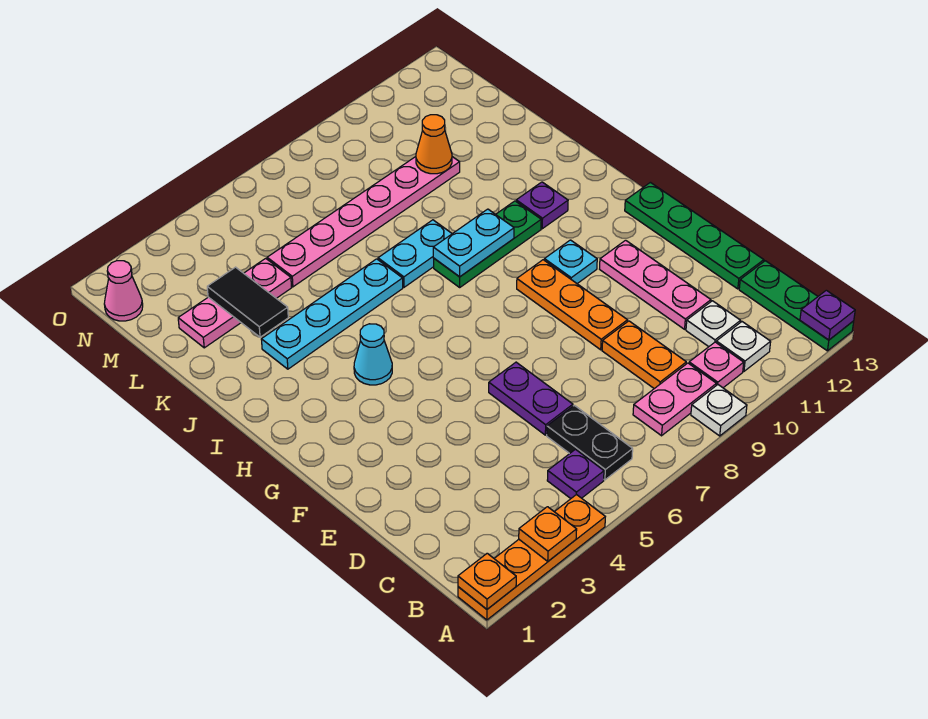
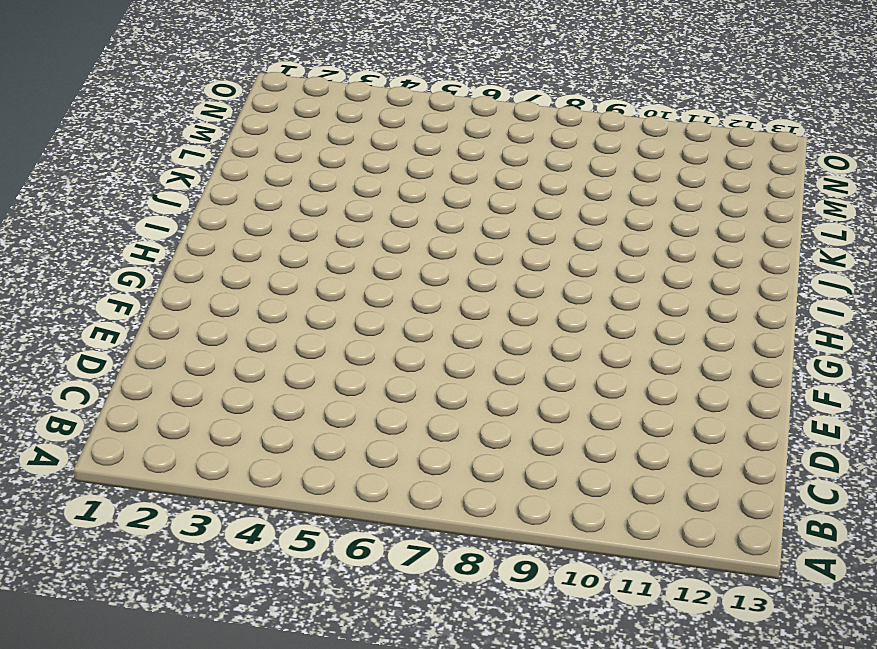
none -> orange 1x4 plate [458,494,605,620]
none -> white 1x1 plate [691,385,747,436]
none -> green 1x3 plate [739,261,854,351]

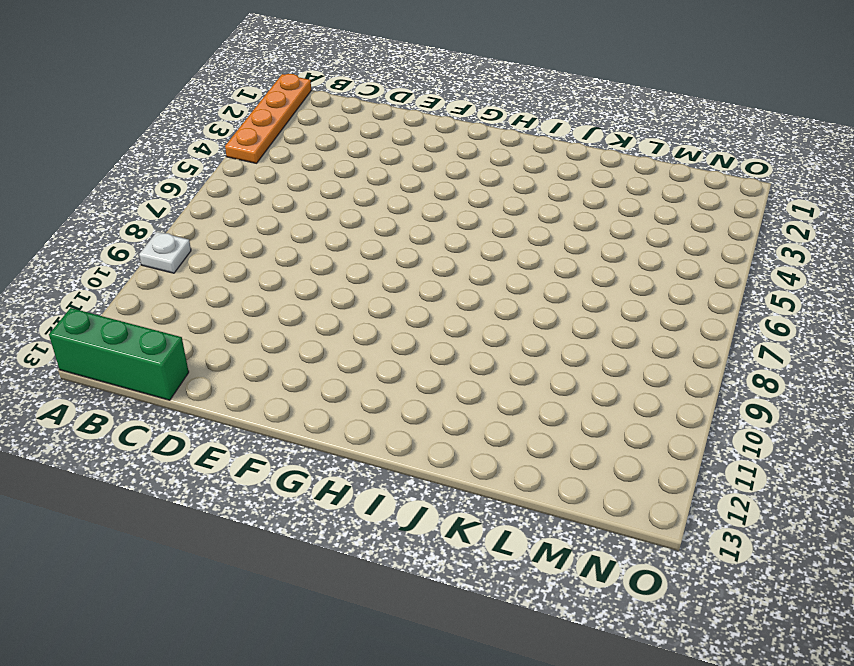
green 1x3 brick [49,308,189,400] -> green 1x3 plate [739,261,854,351]
none -> purple 1x1 plate [547,449,604,498]
none -> black 1x2 plate [547,405,633,480]
none -> pink 1x2 plate [633,363,716,436]

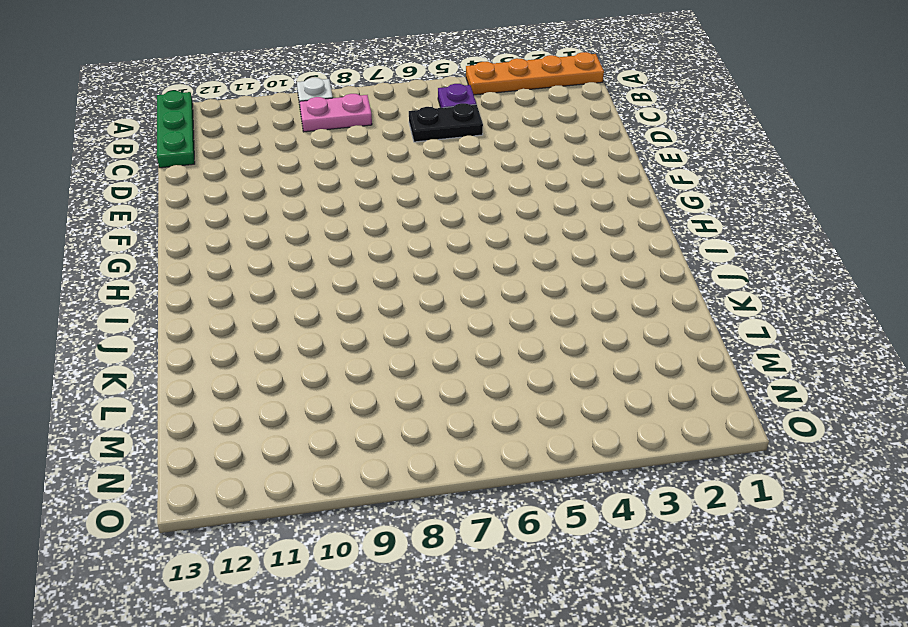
black 1x2 plate [409,103,483,142] -> black 1x2 plate turned to [547,405,633,480]
none -> pink 1x1 plate [689,342,744,388]
none -> white 1x1 plate [716,322,771,371]
none -> orange 1x2 plate [602,321,686,389]

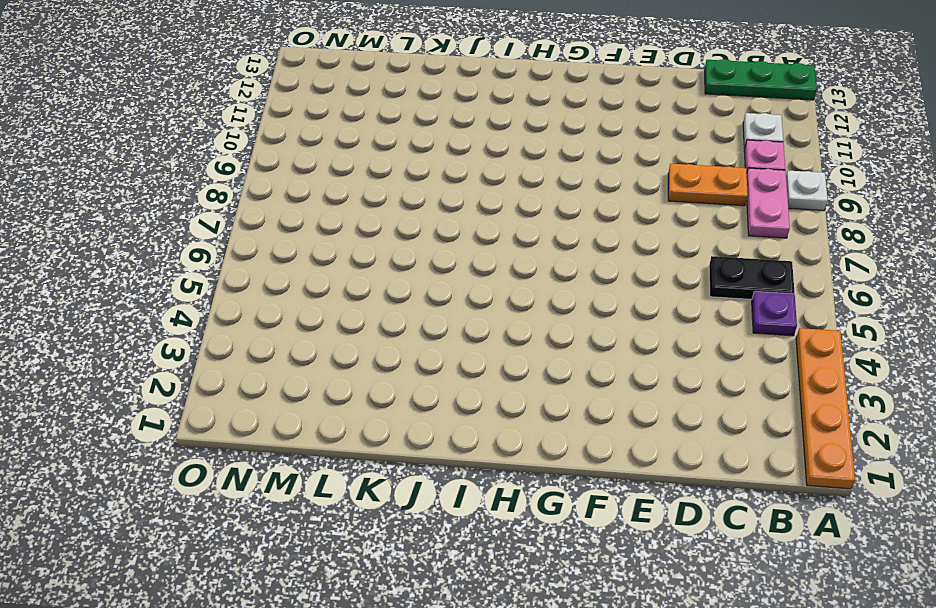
none -> white 1x1 plate [686,301,741,347]
none -> purple 1x2 plate [489,362,573,435]
none -> pink 1x3 plate [600,240,711,329]

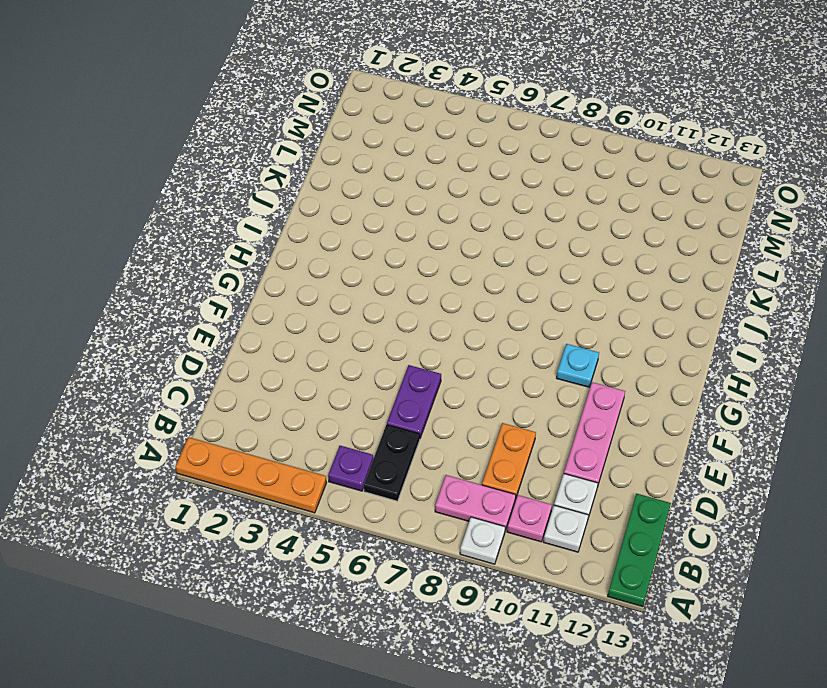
none -> green 1x4 plate [625,182,764,289]
none -> orange 1x3 plate [517,260,627,350]
none -> cyan 1x1 cone [354,324,392,385]

